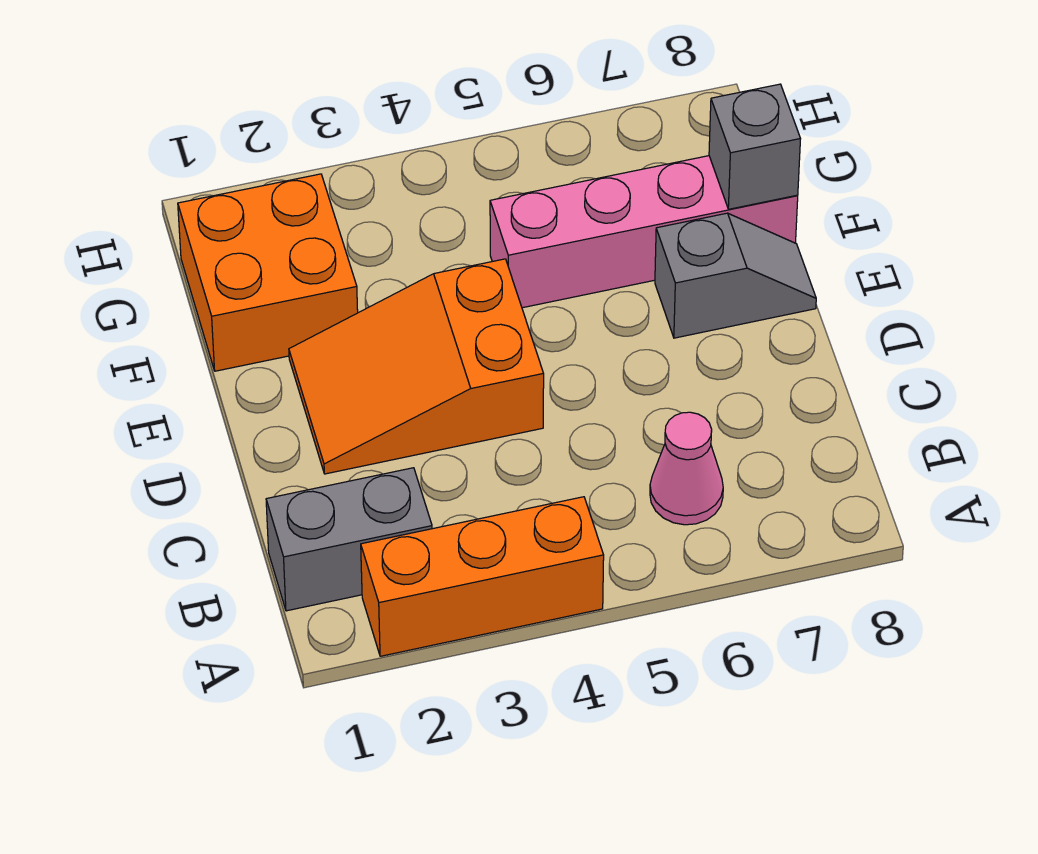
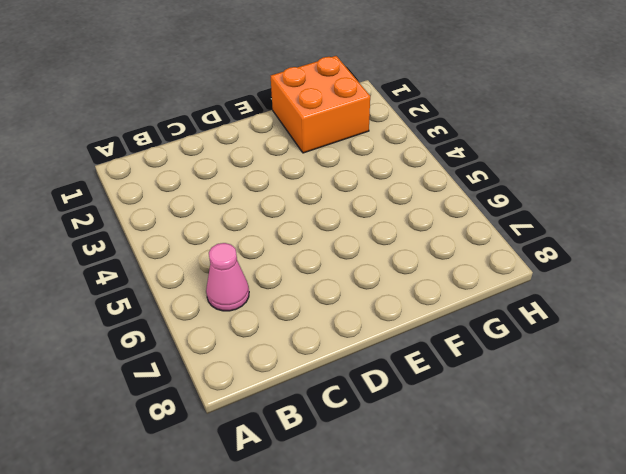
none -> orange 1x3 brick [361,497,604,656]
none -> grey 1x2 brick [266,468,432,611]

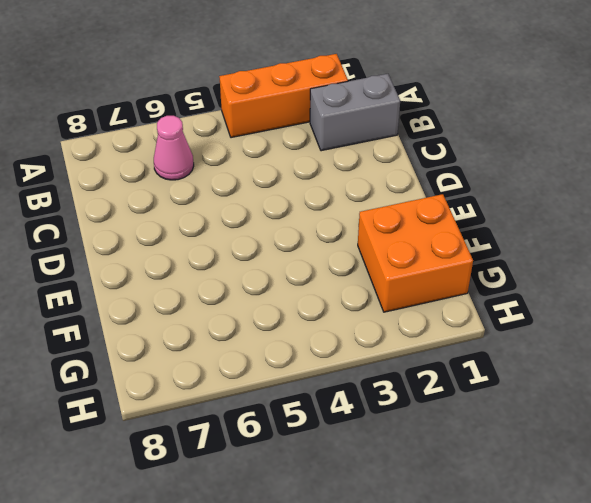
none -> orange 2x3 slope [289,259,544,474]
none -> grey 1x2 slope [655,213,816,338]

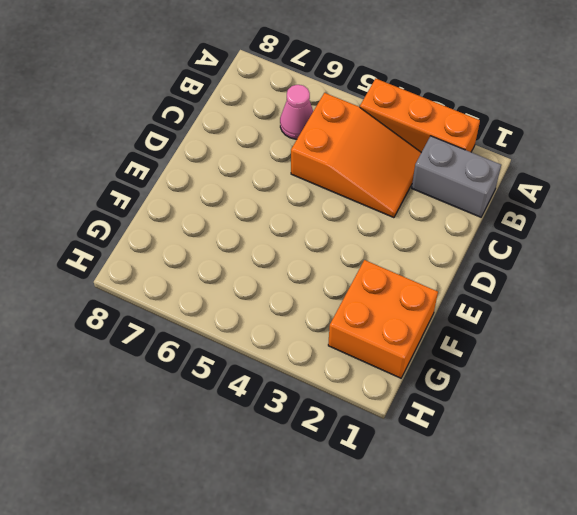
orange 2x3 slope [291,93,421,218] -> orange 2x3 slope moved to [289,259,544,474]
none -> grey 1x2 slope [655,213,816,338]
none -> pink 1x4 brick [490,156,798,308]

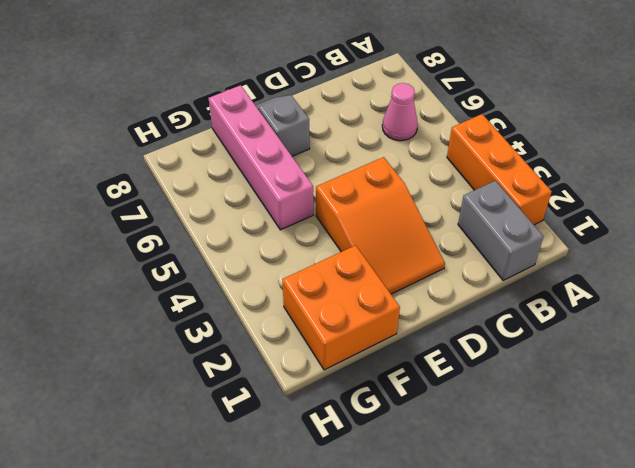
none -> grey 1x1 brick [709,84,800,209]

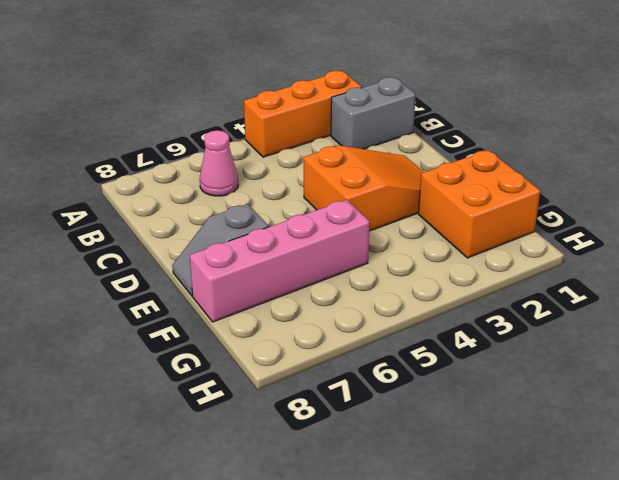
none -> grey 1x1 brick [709,84,800,209]

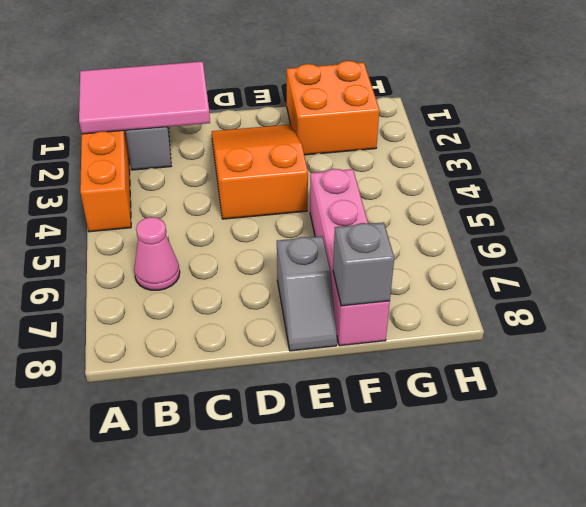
pink 2x3 tile [79,61,210,134] -> none

